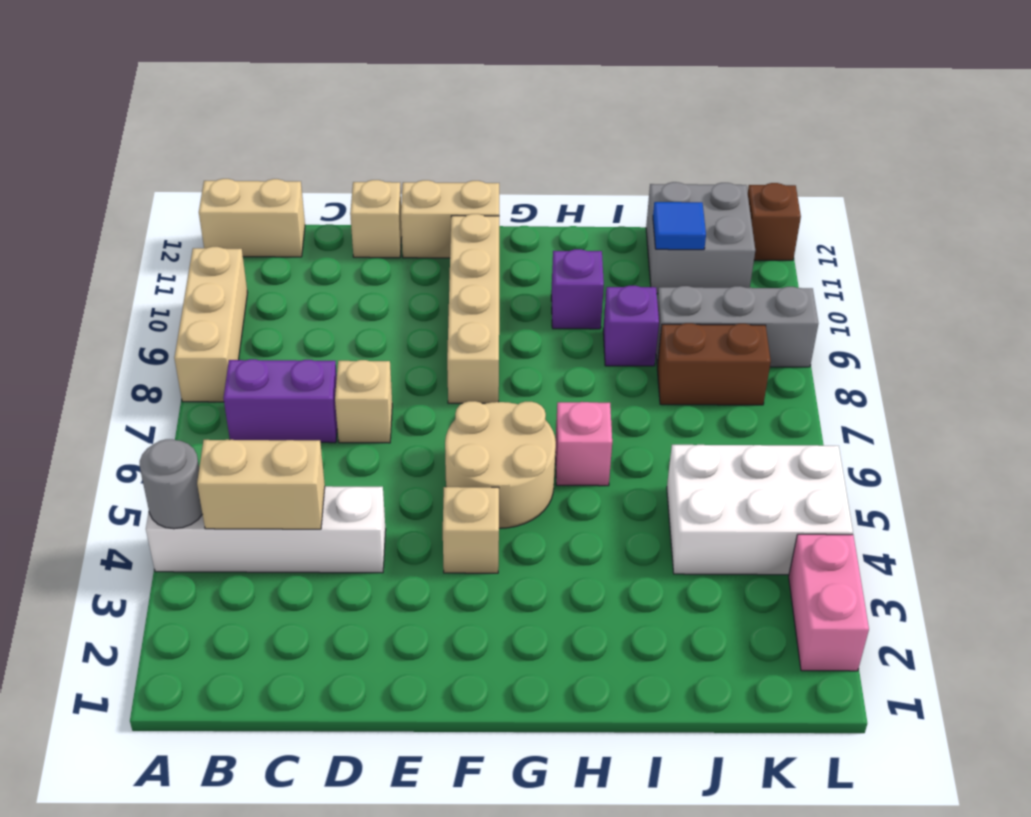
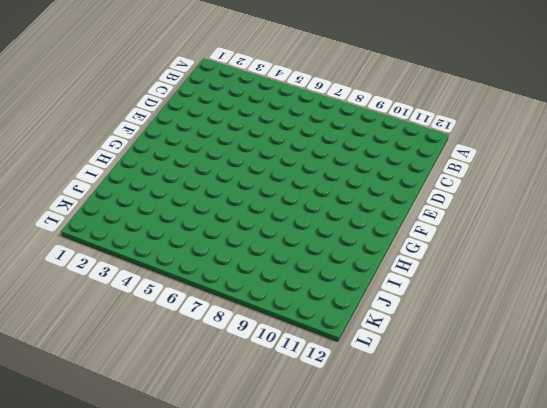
none -> white 1x4 brick [146,486,386,573]
none -> tan 1x3 brick [174,247,248,402]
none -> tan 1x2 brick [199,179,305,257]

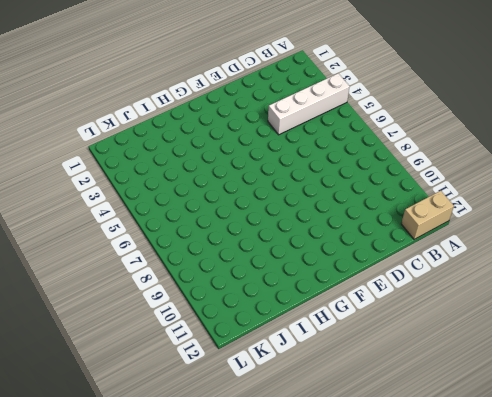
none -> tan 1x3 brick [174,247,248,402]
none -> purple 1x2 brick [224,359,337,443]
none -> tan 1x1 brick [335,360,392,443]

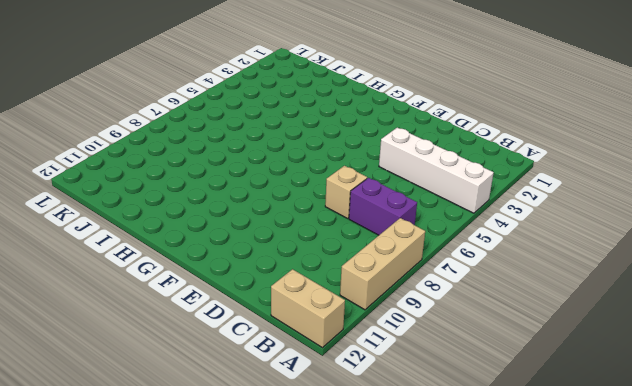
none -> tan 1x1 brick [350,180,402,258]
none -> tan 1x2 brick [401,180,499,258]
none -> tan 1x1 brick [443,487,499,573]

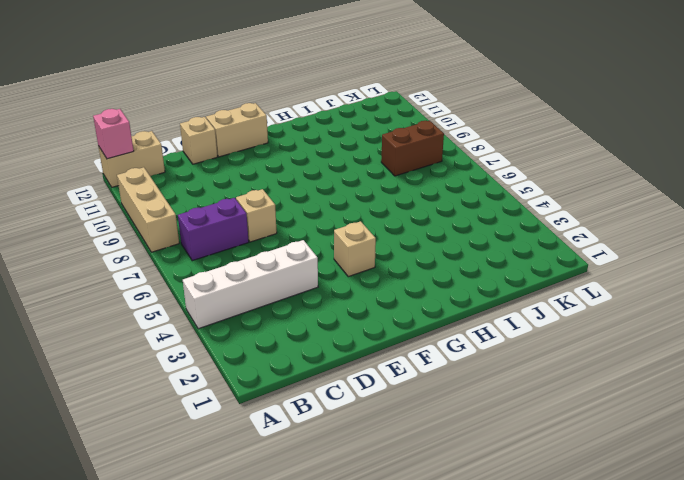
pink 1x1 brick [93,109,134,159] -> pink 1x1 brick moved to [555,402,612,486]
none -> tan 2x2 round brick [445,401,556,528]
none -> tan 1x4 brick [447,214,499,403]
none -> purple 1x1 brick [551,249,604,329]

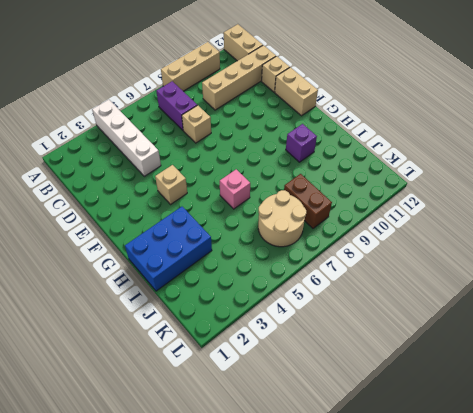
tan 1x4 brick [202,45,276,110] -> tan 1x4 brick moved to [447,214,499,403]
blue 2x3 brick [125,207,212,291] -> none
tan 2x2 round brick [258,190,306,247] -> tan 2x2 round brick moved to [445,401,556,528]
none -> purple 1x1 brick [603,286,659,366]
none -> white 2x3 brick [667,445,853,575]
none -> grey 1x3 brick [656,286,818,367]

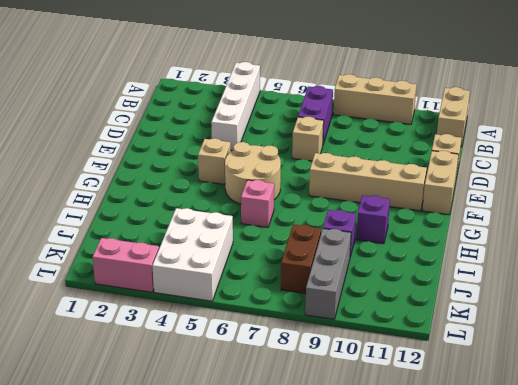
none -> grey 2x2 brick [646,182,755,294]
none -> brown 1x1 brick [748,183,801,260]
none -> grey 1x1 round brick [140,439,202,529]

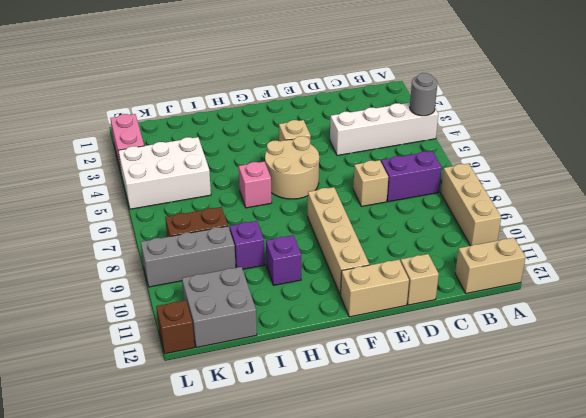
none -> tan 1x2 brick [197,440,325,529]
none -> blue 1x1 tile [653,202,706,250]

